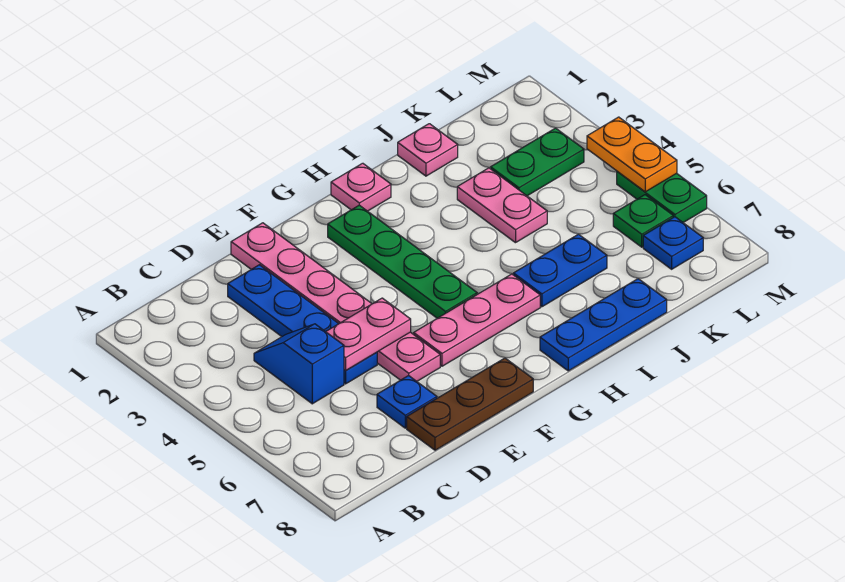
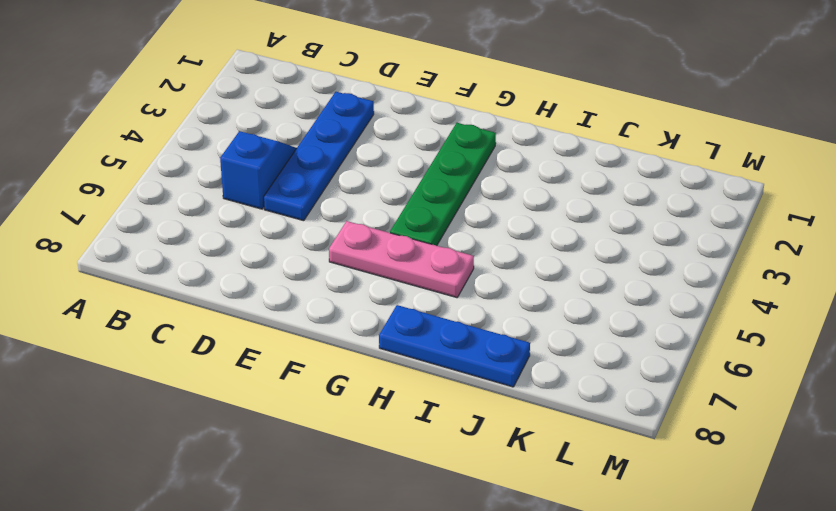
none -> blue 1x1 plate [377,376,437,428]
none -> brown 1x3 plate [407,358,533,450]
none -> pink 1x6 plate [231,223,440,381]

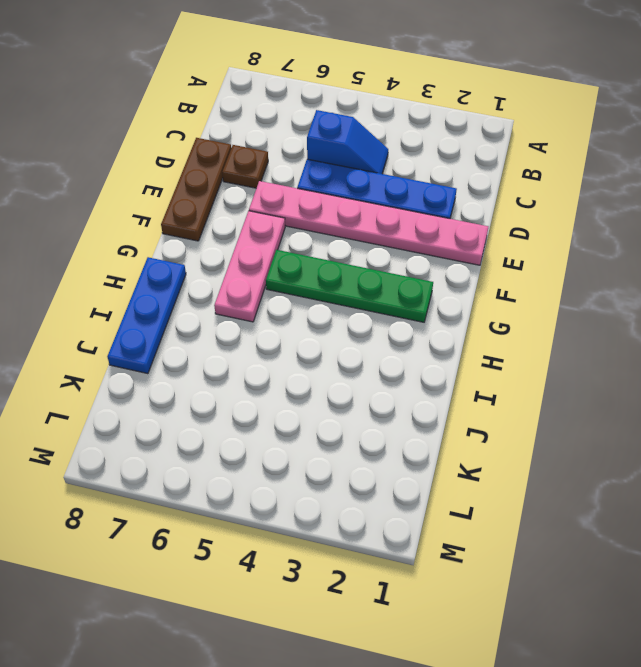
brown 1x1 plate [222,145,268,188] -> blue 1x1 plate [377,376,437,428]
none -> pink 1x1 plate [331,163,391,211]
none -> blue 1x2 plate [513,234,607,307]
none -> pink 1x1 plate [398,124,458,176]

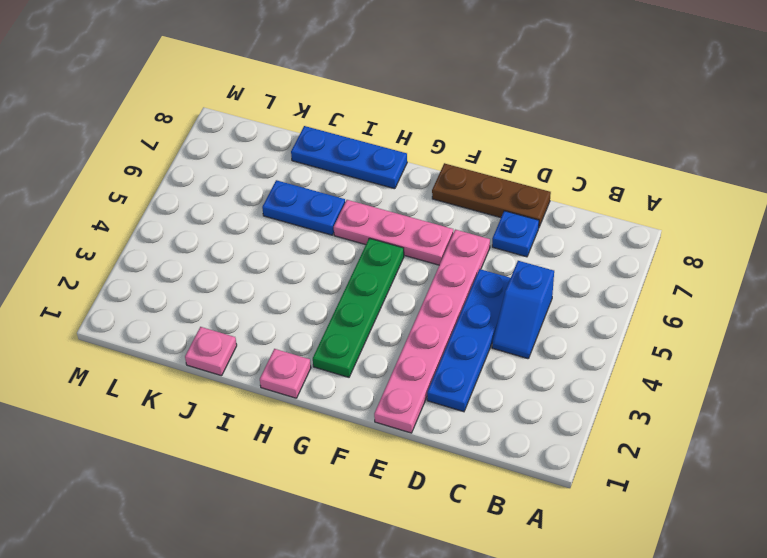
none -> pink 1x2 plate [457,168,547,243]
none -> green 1x2 plate [491,128,584,196]
none -> green 1x1 plate [613,195,673,247]

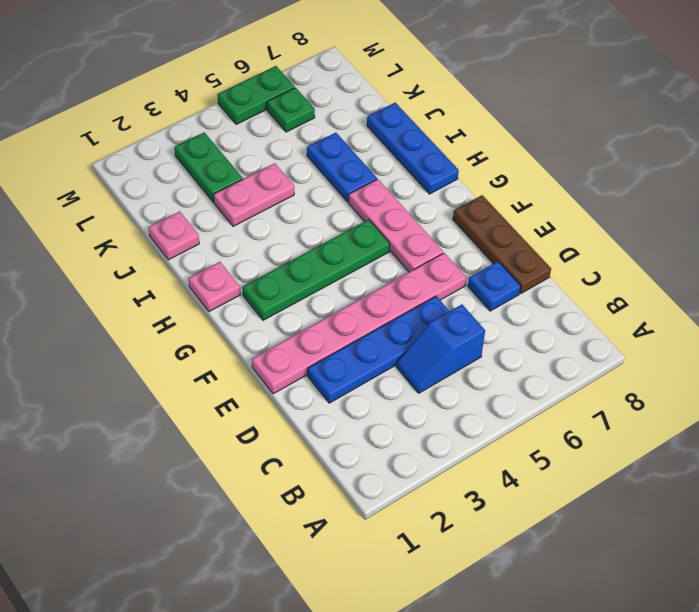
none -> blue 1x1 plate [643,217,703,269]
none -> pink 1x2 plate [326,298,411,371]
none -> orange 1x2 plate [587,117,677,192]

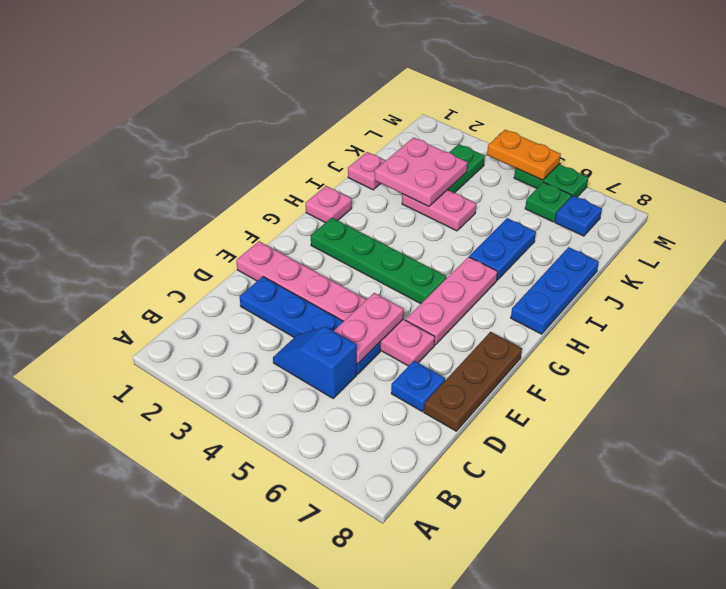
pink 2x2 plate [375,138,467,207] -> none

